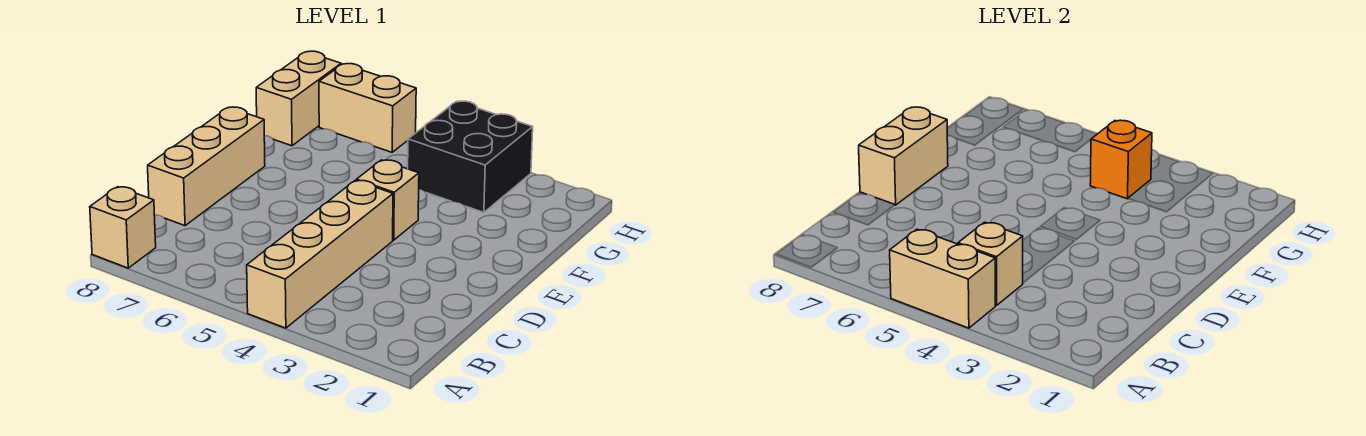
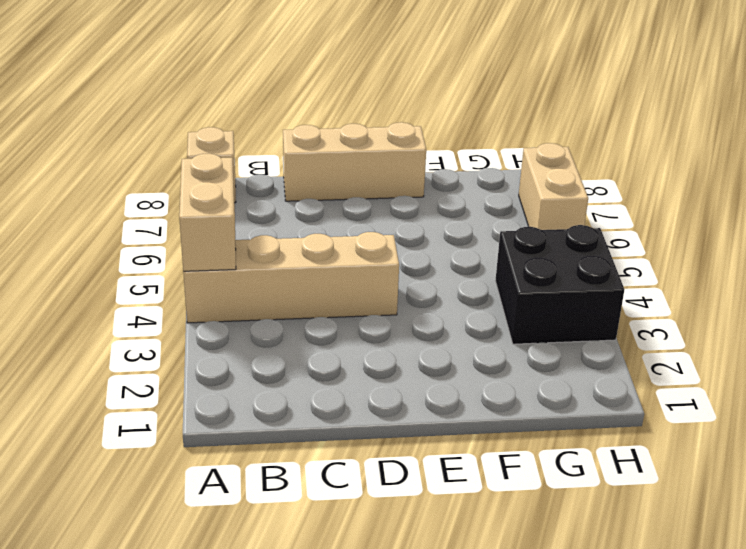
none -> tan 1x1 brick [357,160,419,240]
none -> tan 1x2 brick [256,51,341,146]

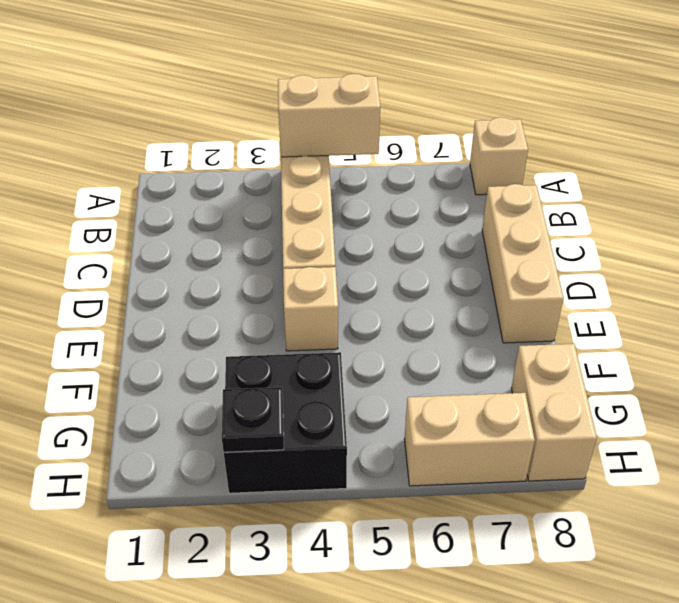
black 1x1 plate [222,387,284,452] -> none
none -> tan 1x1 brick [958,222,1023,305]
none -> tan 1x2 brick [859,107,948,205]

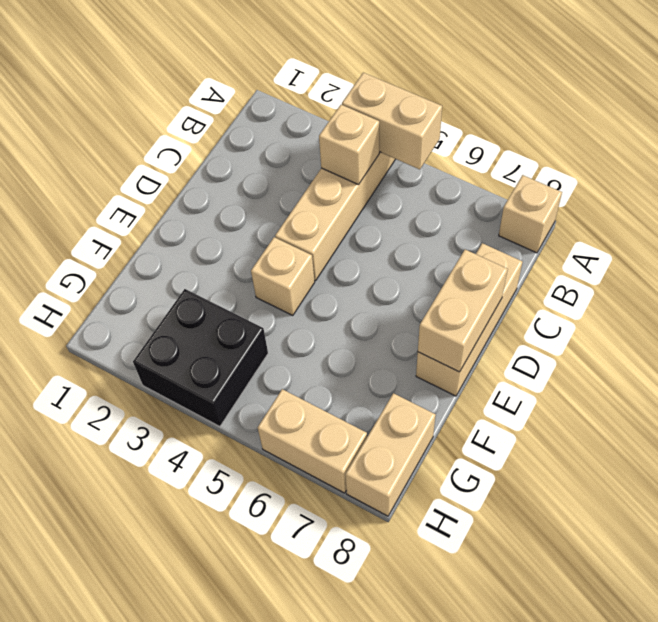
none -> orange 1x1 brick [1090,120,1152,199]

